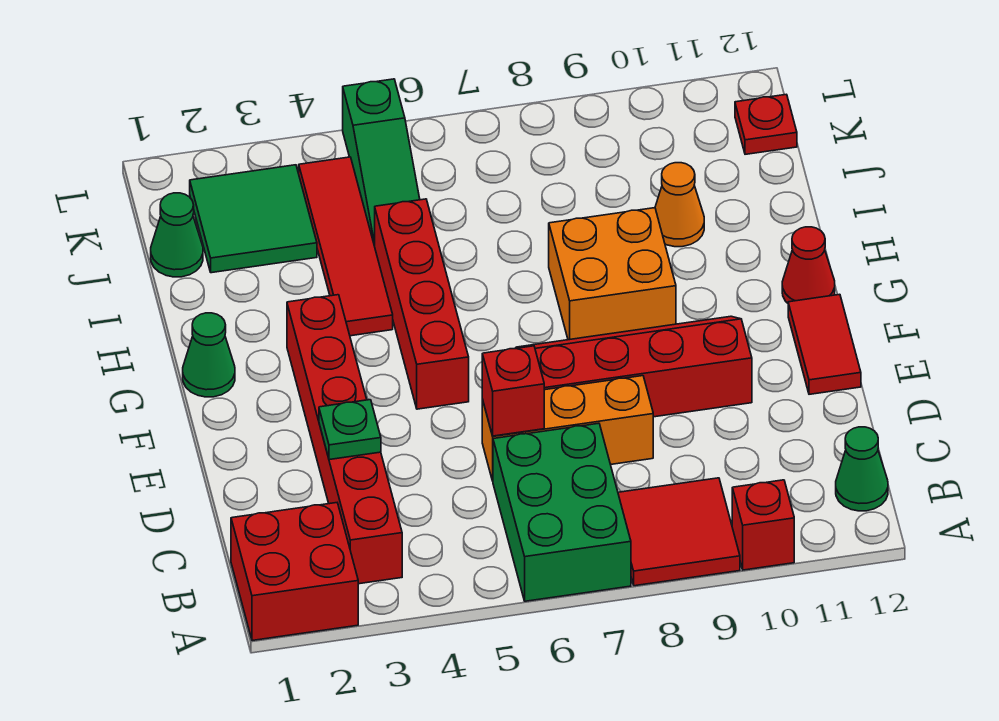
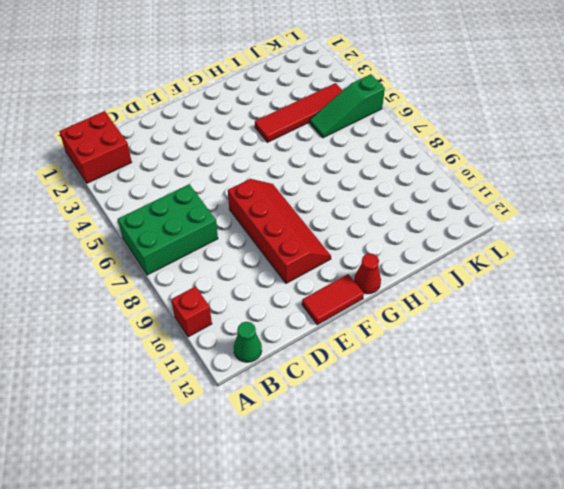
none -> red 2x2 tile [618,478,740,586]
none -> red 1x6 brick [287,295,402,584]
none -> orange 1x3 brick [482,376,653,481]

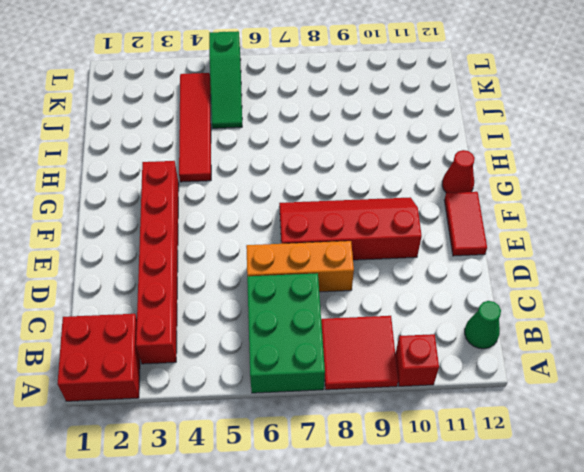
none -> red 1x4 brick [375,199,469,409]
none -> green 1x1 cone [183,313,235,397]
none -> orange 2x2 brick [549,208,676,340]

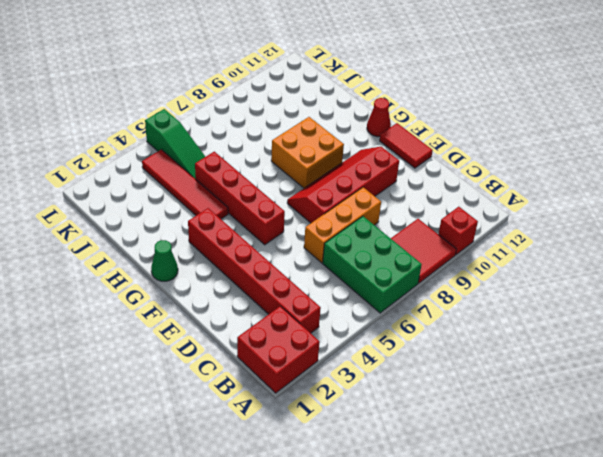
none -> green 1x1 cone [836,427,888,511]
none -> orange 1x1 cone [655,163,704,247]
none -> green 1x1 cone [151,193,203,277]

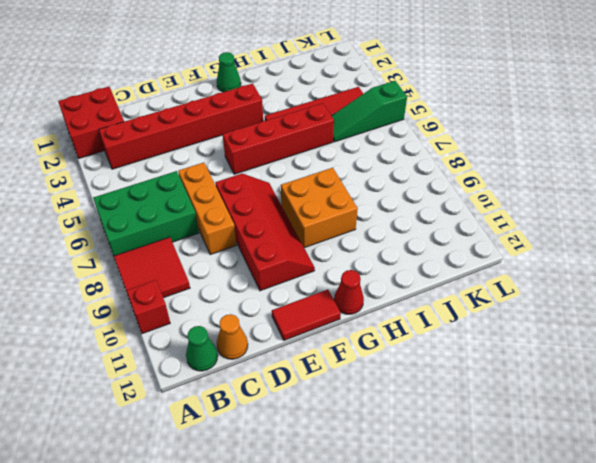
orange 1x1 cone [217,314,248,359] -> orange 1x1 cone moved to [655,163,704,247]
none -> green 1x1 cone [151,193,203,277]
none -> green 2x2 tile [190,165,317,273]
none -> red 1x1 plate [735,94,797,154]

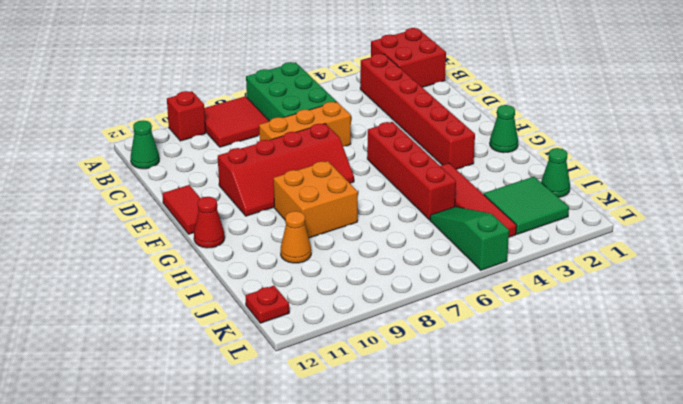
none -> green 1x1 plate [319,400,381,460]
none -> red 1x1 brick [482,346,544,436]

